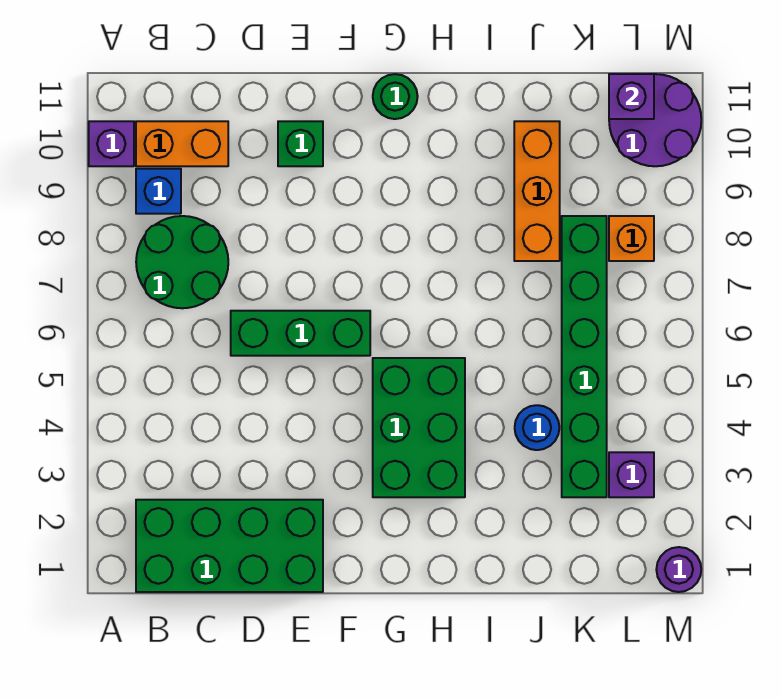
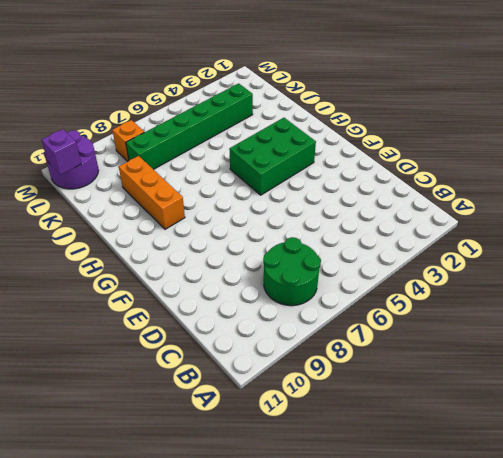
orange 1x3 brick [119,156,185,229] -> orange 1x3 brick turned to [514,121,560,261]
none -> purple 1x1 brick [89,121,134,166]
none -> green 2x4 brick [136,500,323,592]
none -> blue 1x1 brick [136,169,181,214]

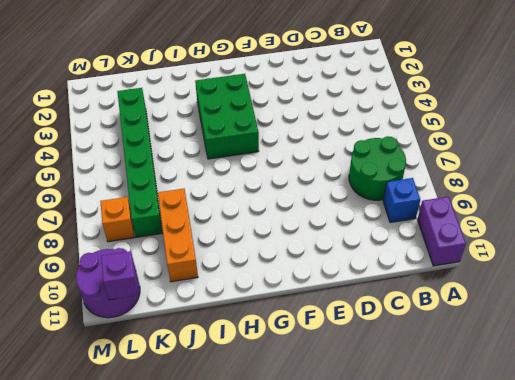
purple 1x2 brick [418,197,466,266] -> purple 1x1 brick [89,121,134,166]
none -> green 2x4 brick [136,500,323,592]
none -> orange 1x2 brick [136,121,228,166]
none -> green 1x3 brick [231,311,370,356]

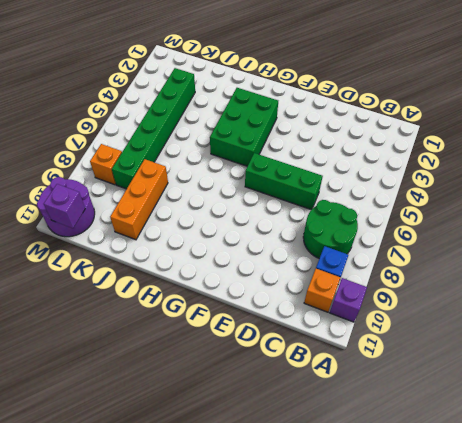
orange 1x1 brick [304,269,341,312] -> orange 1x2 brick [136,121,228,166]
none -> green 2x4 brick [136,500,323,592]
none -> green 1x1 brick [278,121,323,166]
none -> green 1x1 round brick [373,74,418,119]

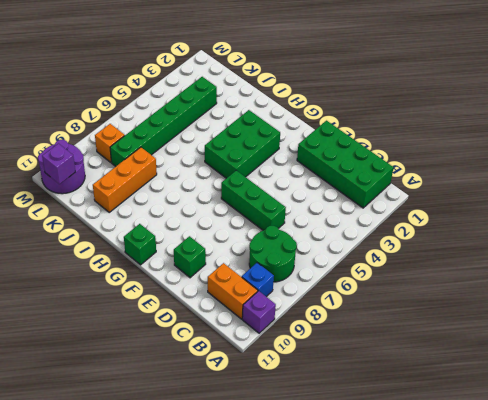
green 1x1 brick [124,224,156,265] -> green 1x1 round brick [373,74,418,119]
none -> blue 1x1 round brick [515,405,559,450]
none -> purple 1x1 brick [609,452,654,497]
none -> purple 1x1 round brick [656,547,701,592]

